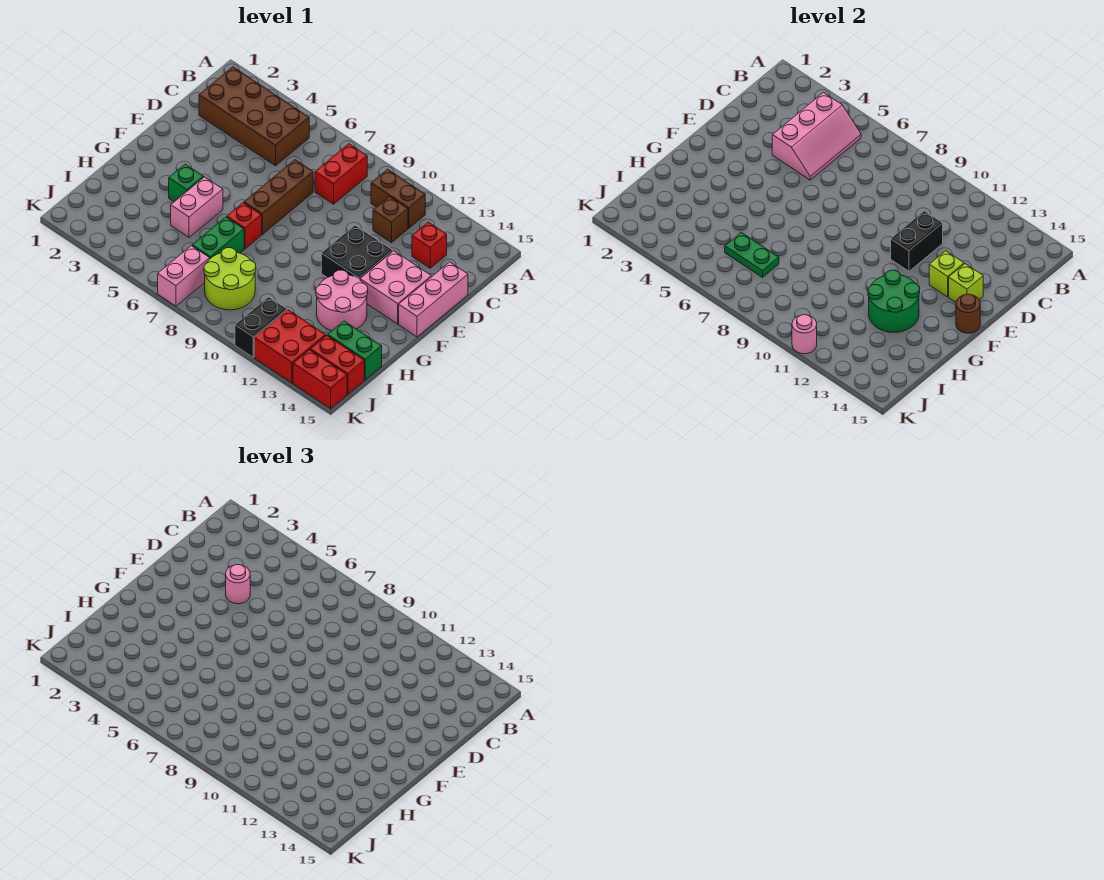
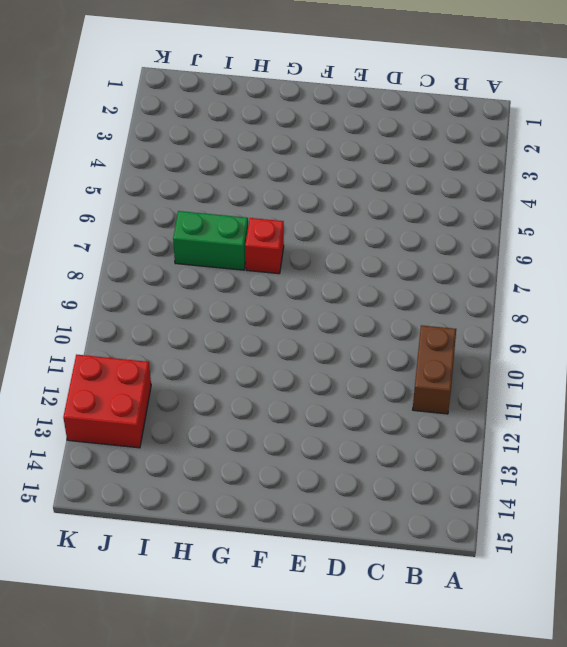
none -> brown 2x4 brick [199,67,309,166]
none -> red 1x2 brick [315,144,367,204]
none -> brown 1x1 brick [373,197,408,243]
none -> red 1x1 brick [412,222,447,268]

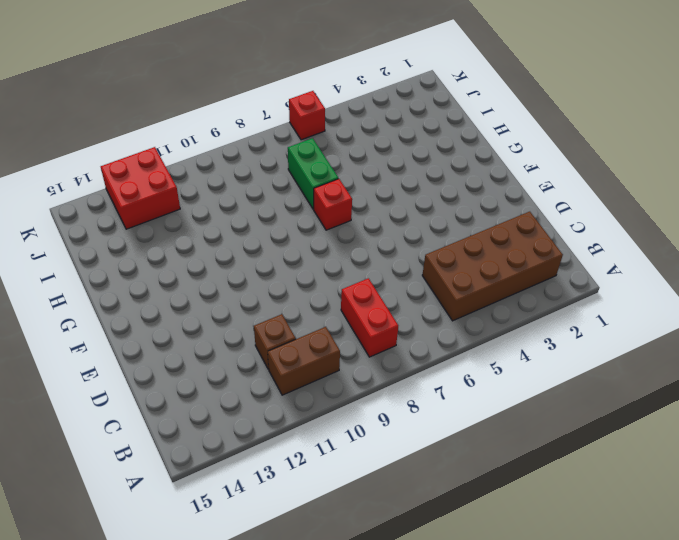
red 1x1 brick [289,91,325,140] -> red 1x1 brick moved to [412,222,447,268]
none -> brown 1x3 brick [244,160,313,234]
none -> pink 1x3 brick [399,262,468,337]
none -> black 2x2 brick [321,225,393,280]
none -> pink 2x2 brick [360,251,431,324]

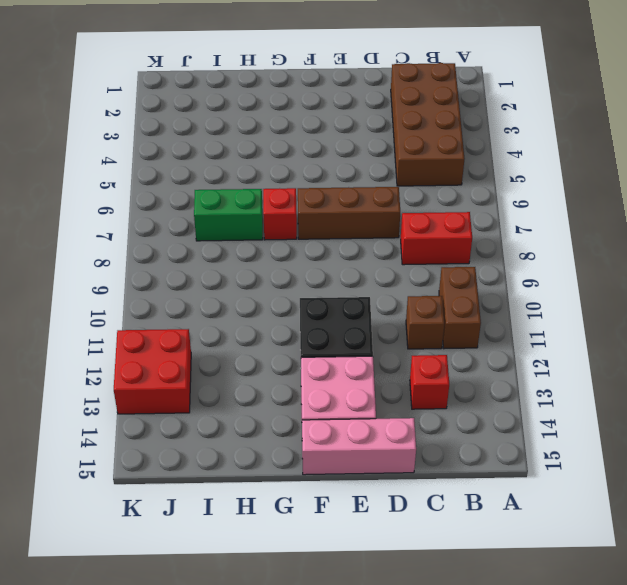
none -> green 1x1 brick [169,164,204,202]
none -> pink 1x2 brick [171,177,223,237]
none -> pink 2x2 round brick [316,270,368,331]
none -> lime 2x2 round brick [204,248,256,310]

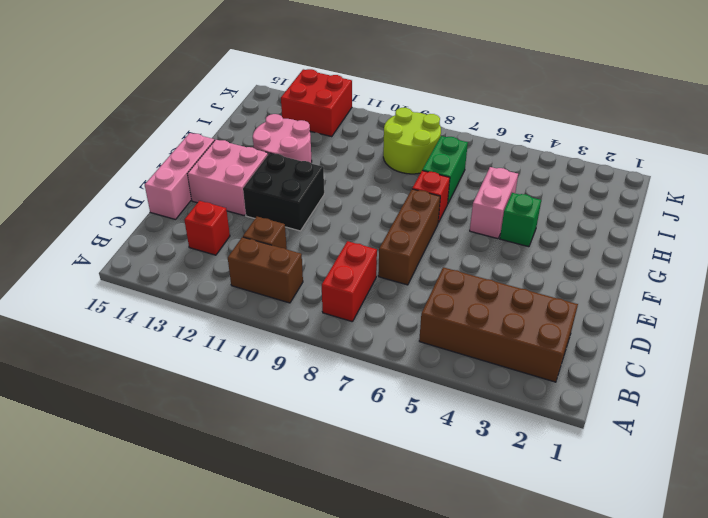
none -> green 1x2 brick [328,321,382,380]
none -> pink 1x2 brick [158,246,210,306]
none -> black 1x2 brick [235,297,287,357]
none -> red 1x2 brick [310,335,364,394]

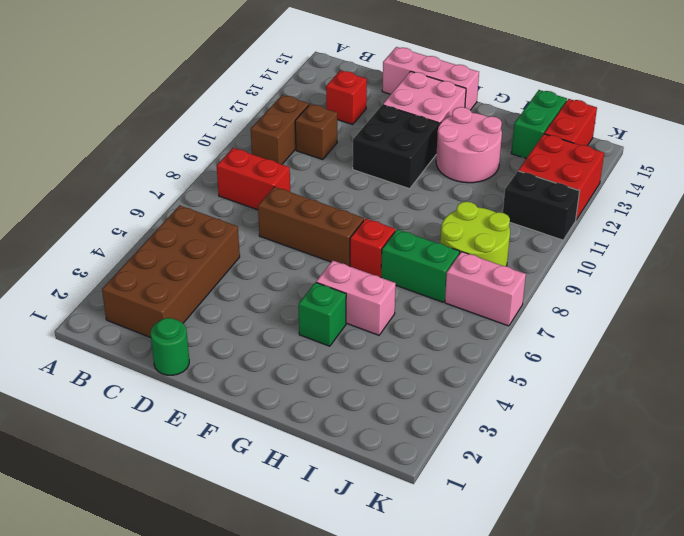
green 1x1 round brick [150,318,189,375] -> none
none -> red 1x2 brick [293,350,347,409]
none -> pink 2x3 slope [772,93,861,180]
none -> black 1x2 brick [891,211,943,271]
none -> lime 1x1 brick [929,251,964,297]

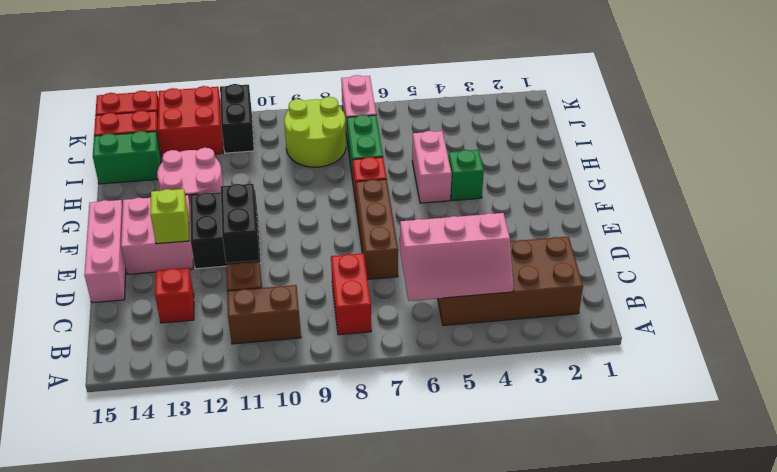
pink 2x3 slope [400,213,514,301] -> pink 2x3 slope turned to [772,93,861,180]
none -> lime 1x1 brick [949,264,983,302]
none -> brown 1x1 round brick [956,294,980,333]
none -> green 2x2 round brick [868,270,920,332]
none -> green 1x2 plate [725,232,779,277]

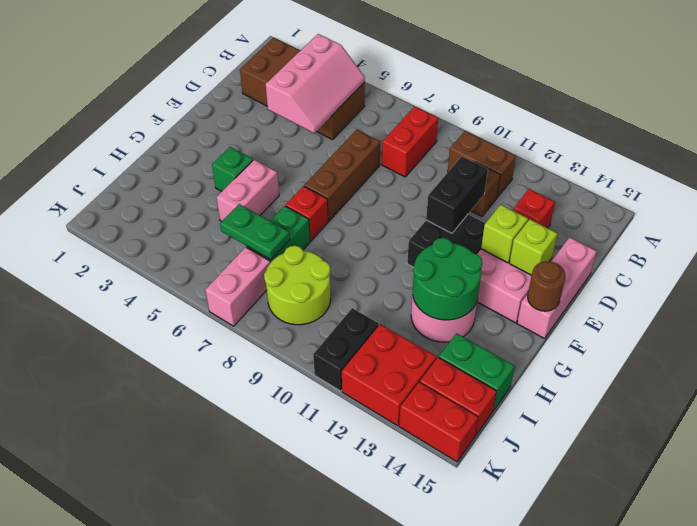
none -> pink 1x1 round brick [792,315,817,354]
none -> pink 1x1 round brick [226,565,250,604]

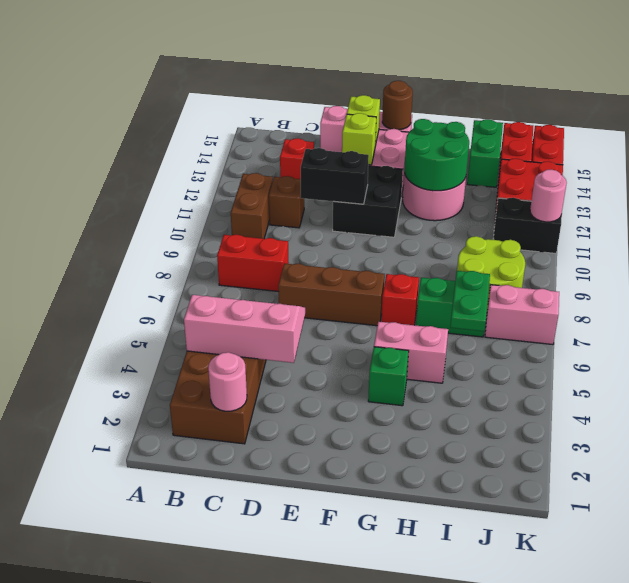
pink 1x1 round brick [208,352,247,411] -> pink 1x1 round brick moved to [226,565,250,604]

